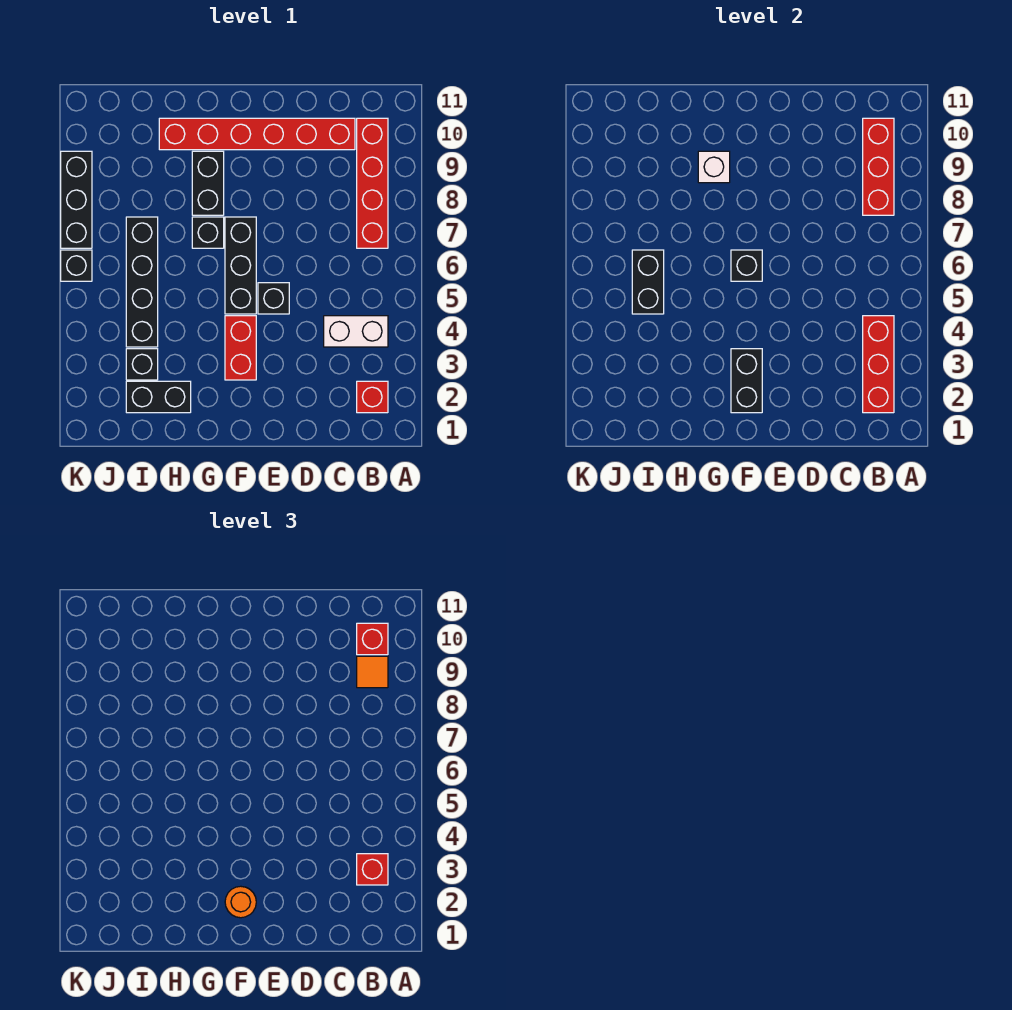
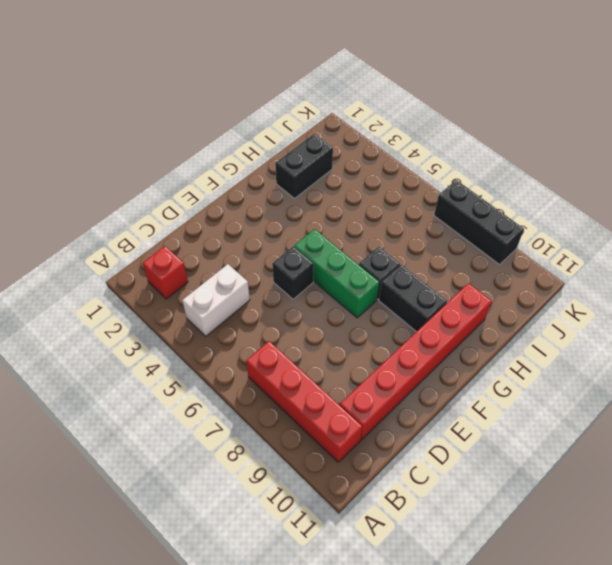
green 1x3 brick [294,229,379,318] -> black 1x3 brick [225,217,256,314]
none -> red 1x2 brick [225,316,256,380]
none -> black 1x1 brick [126,349,158,380]
none -> black 1x4 brick [126,217,158,347]

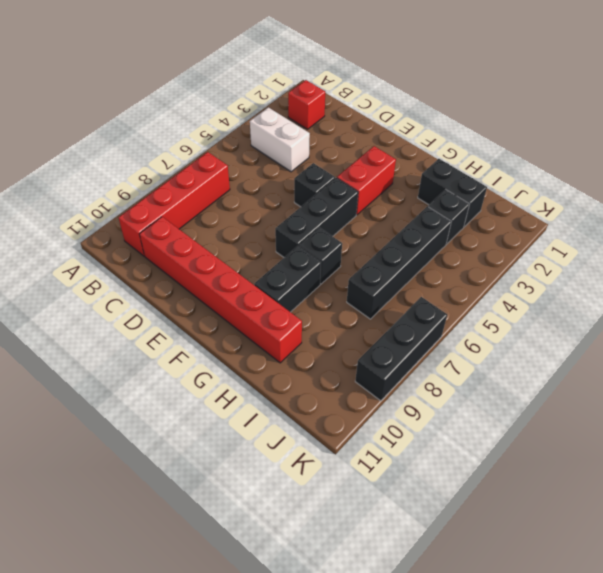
none -> black 1x1 brick [61,250,92,281]
none -> red 1x3 brick [863,316,894,413]
none -> red 1x3 brick [863,118,894,215]

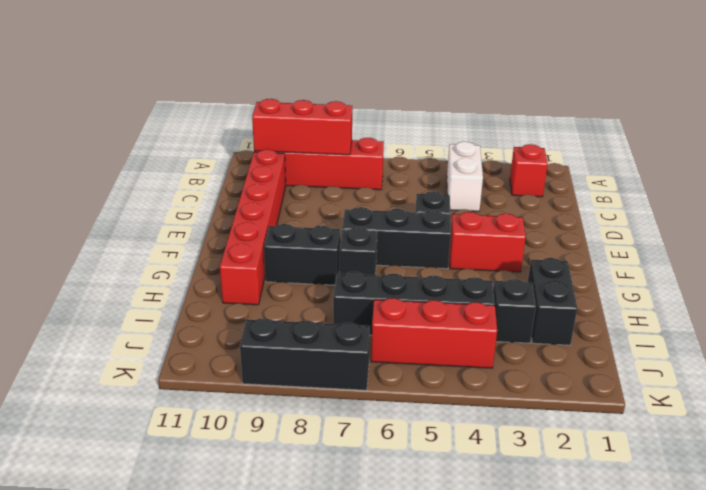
red 1x3 brick [371,298,497,368] -> red 1x3 brick moved to [863,316,894,413]
none -> black 1x1 brick [61,250,92,281]
none -> black 1x2 brick [731,349,762,413]
none -> black 1x1 brick [731,250,762,281]

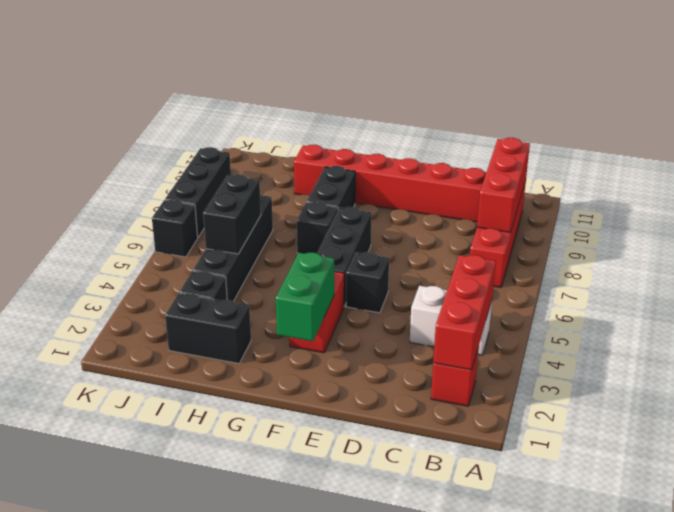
green 1x2 brick [276,253,334,341] -> black 1x2 brick [731,349,762,413]
none -> black 1x1 brick [731,250,762,281]
none -> white 1x1 brick [698,151,730,183]
none -> red 1x1 brick [357,854,388,885]

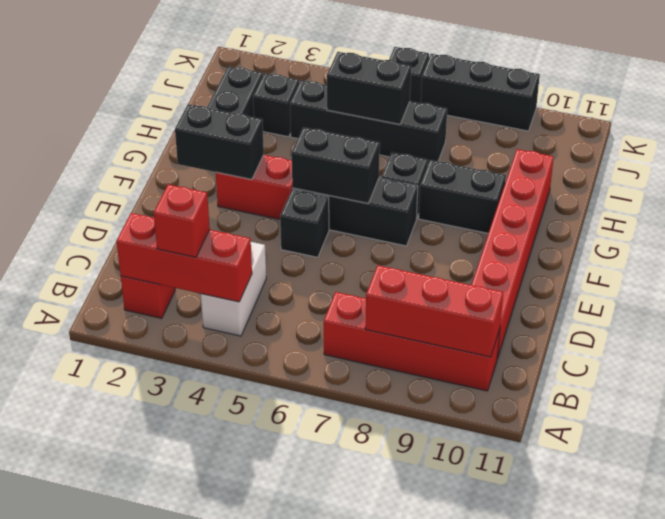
black 1x2 brick [292,127,380,203] -> black 1x1 brick [731,250,762,281]
none -> white 1x1 brick [698,151,730,183]
none -> orange 1x1 tile [357,656,388,688]
none -> red 1x1 brick [357,623,388,655]

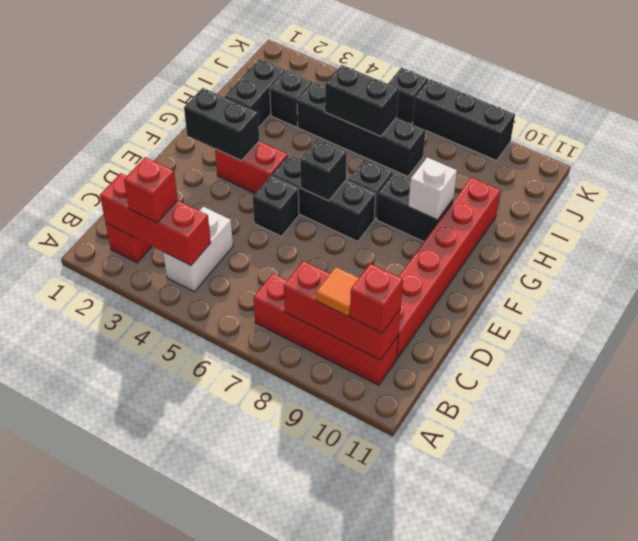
none -> orange 1x1 round brick [225,886,256,918]

